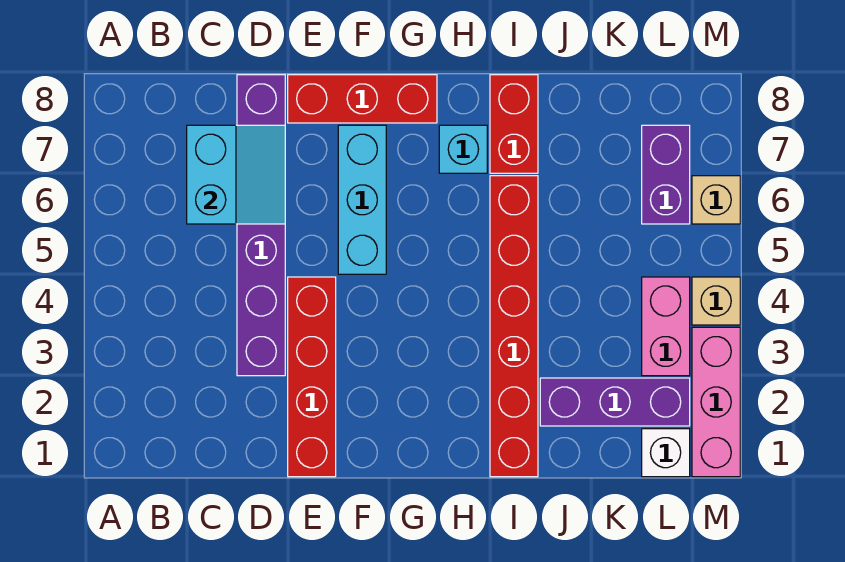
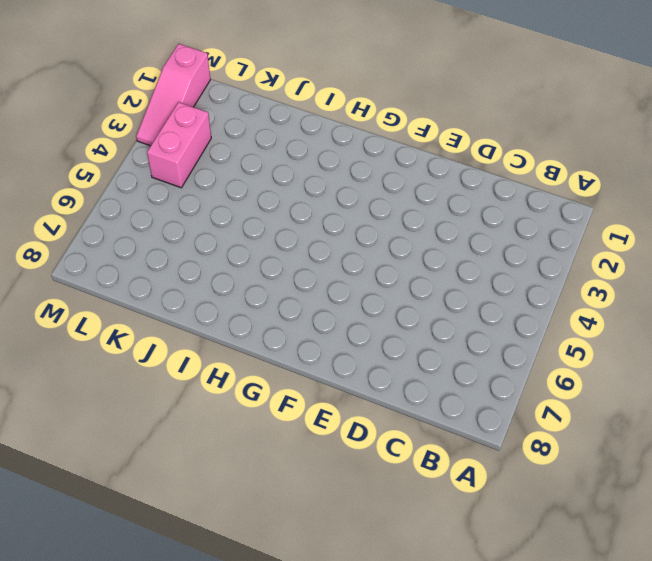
pink 1x3 slope [136,44,210,146] -> pink 1x3 brick [692,327,740,477]
none -> purple 1x6 brick [237,75,285,376]
none -> red 1x4 brick [288,277,336,477]
none -> red 1x3 brick [288,75,437,123]

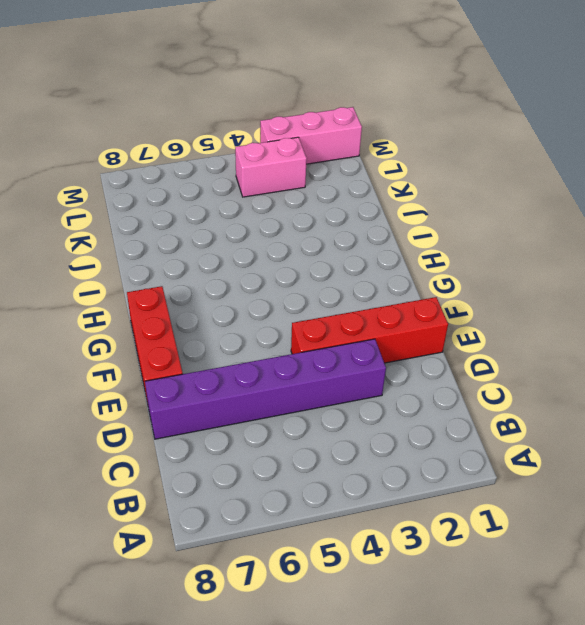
none -> cyan 1x3 brick [338,125,386,274]
none -> cyan 1x1 brick [439,125,487,173]
none -> red 1x6 brick [490,176,538,477]

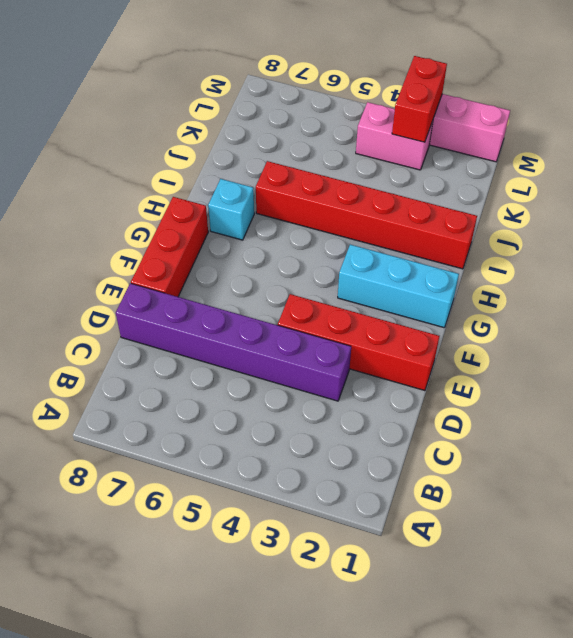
cyan 1x3 brick [338,245,459,328] -> cyan 1x3 brick moved to [338,125,386,274]
red 1x2 brick [392,56,447,142] -> red 1x2 brick turned to [490,75,538,173]
none -> purple 1x3 brick [540,378,690,426]
none -> white 1x1 brick [642,429,690,477]
none -> purple 1x2 brick [642,125,690,224]

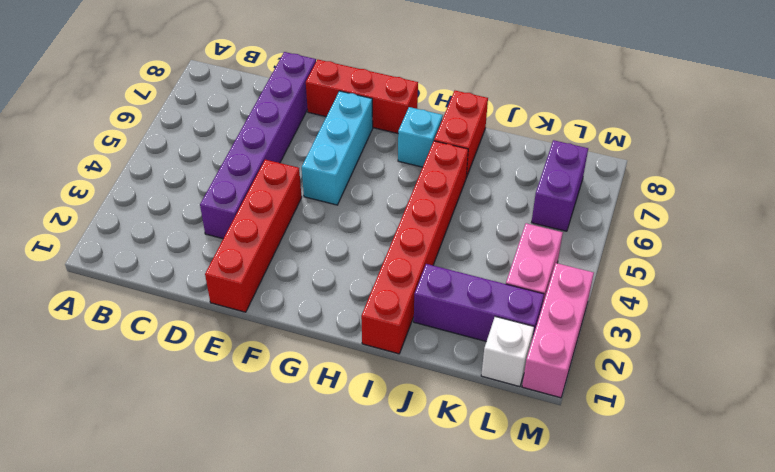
none -> tan 1x1 brick [692,277,740,325]
none -> tan 1x1 brick [692,176,740,224]
none -> cyan 2x2 slope [187,125,285,224]

